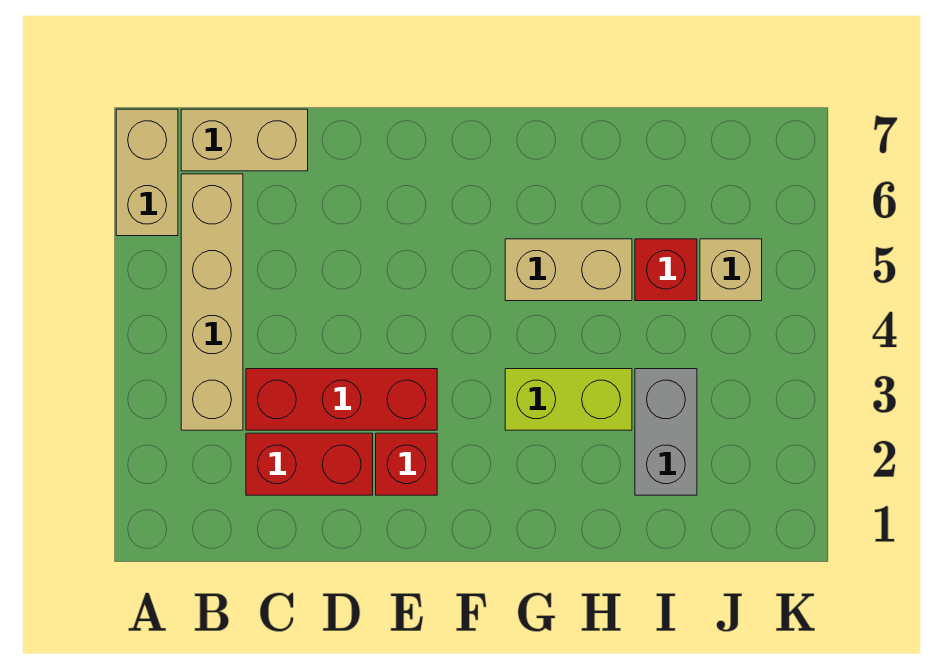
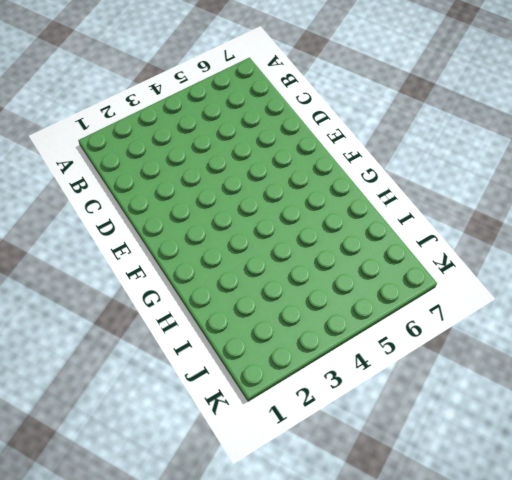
none -> tan 1x2 brick [116,109,178,236]
none -> tan 1x4 brick [181,174,243,430]

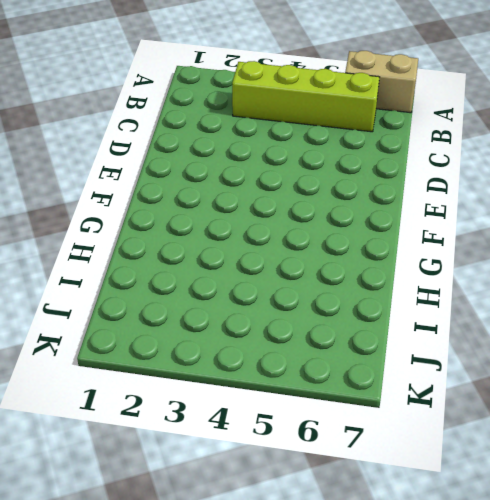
lime 1x4 brick [232,61,379,132] -> tan 1x4 brick [181,174,243,430]
none -> tan 1x2 brick [181,109,308,171]
none -> red 1x2 brick [246,433,373,495]

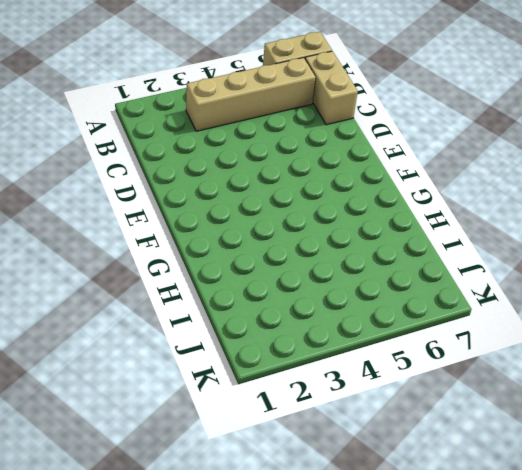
none -> red 1x2 brick [246,433,373,495]
none -> red 1x3 brick [246,369,437,430]

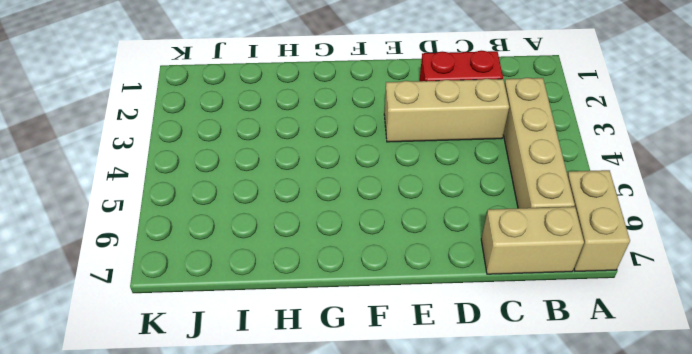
tan 1x3 brick [384,79,509,142] -> red 1x3 brick [246,369,437,430]
none -> red 1x1 brick [376,433,437,495]
none -> lime 1x2 brick [505,369,632,430]

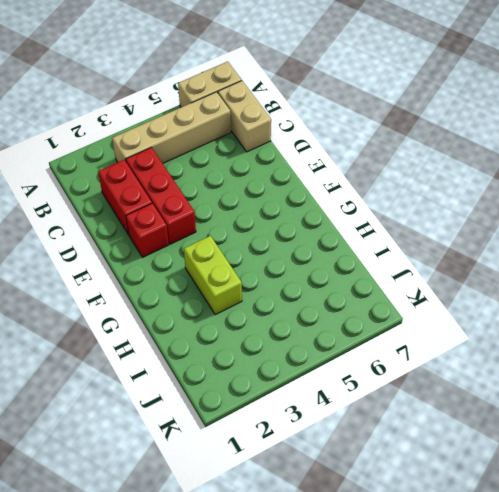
none -> tan 1x2 brick [505,239,632,301]
none -> grey 1x2 brick [635,369,697,495]

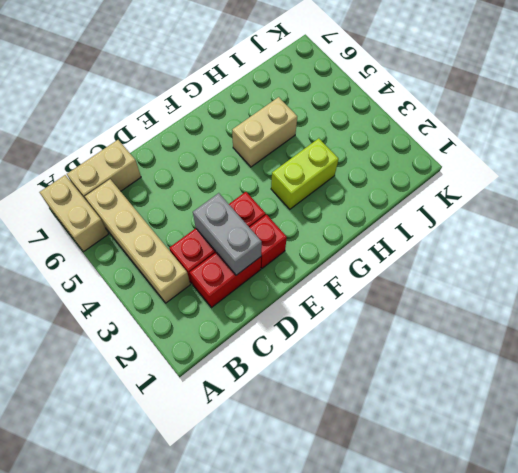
grey 1x2 brick [193,193,262,275] -> grey 1x2 brick moved to [635,369,697,495]
none -> red 1x1 brick [635,239,697,301]
none -> tan 1x1 brick [700,239,762,301]

